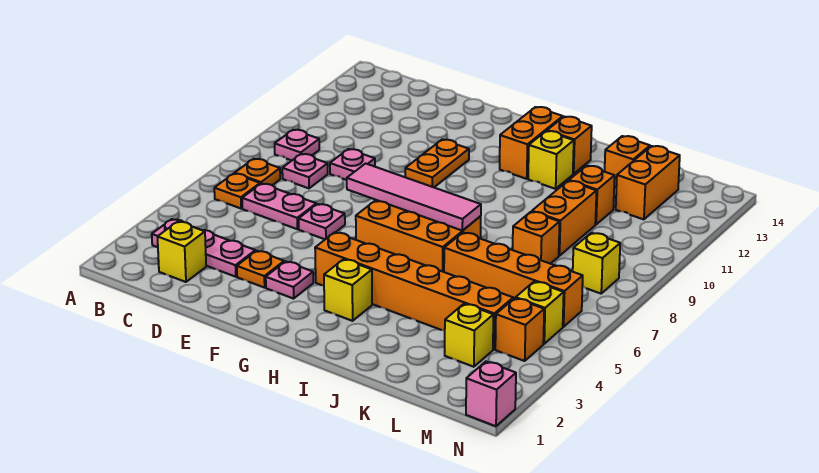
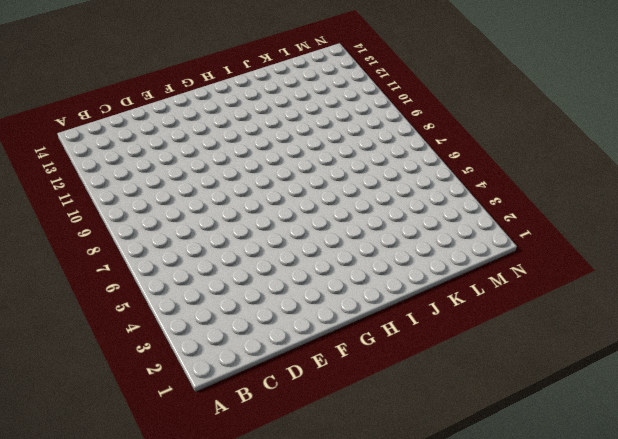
none -> pink 1x3 plate [152,219,255,277]
none -> orange 1x1 plate [214,174,260,208]
none -> orange 1x1 plate [235,159,280,185]
none -> pink 1x1 plate [275,130,319,160]

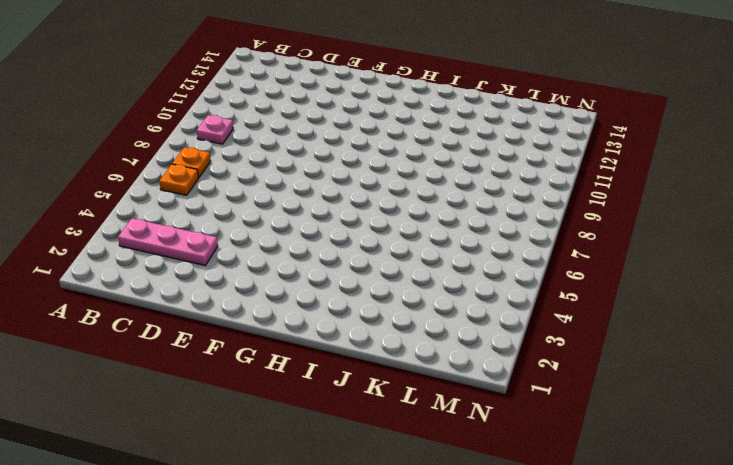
none -> yellow 1x1 brick [158,222,206,282]
none -> pink 1x2 plate [242,184,316,229]
none -> pink 1x1 plate [282,154,328,188]
none -> pink 1x1 plate [330,149,375,180]

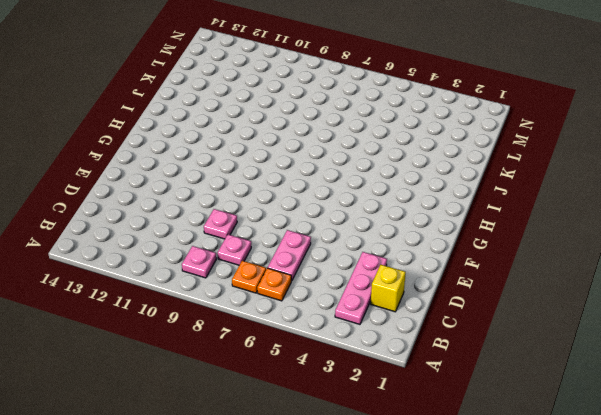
none -> orange 1x1 plate [237,251,284,288]
none -> pink 1x1 plate [299,204,345,239]
none -> pink 1x1 plate [266,261,313,299]
none -> orange 1x2 plate [405,140,469,187]

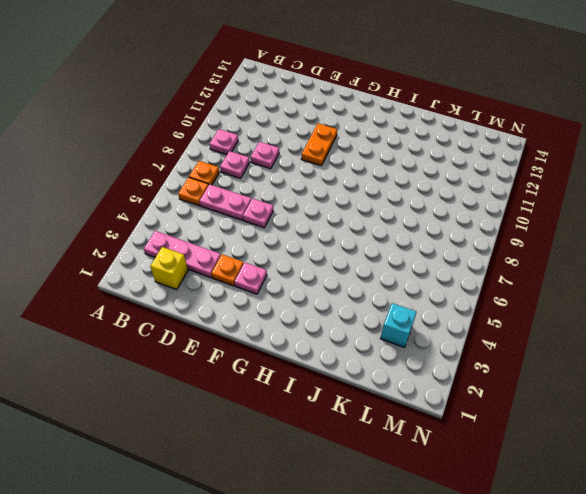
cyan 1x1 brick [380,303,416,347] -> yellow 1x1 brick [445,304,493,367]
none -> orange 1x6 brick [315,232,513,349]
none -> orange 2x3 brick [356,200,481,272]
none -> yellow 1x1 brick [324,259,372,321]
none -> orange 1x2 brick [500,107,563,179]

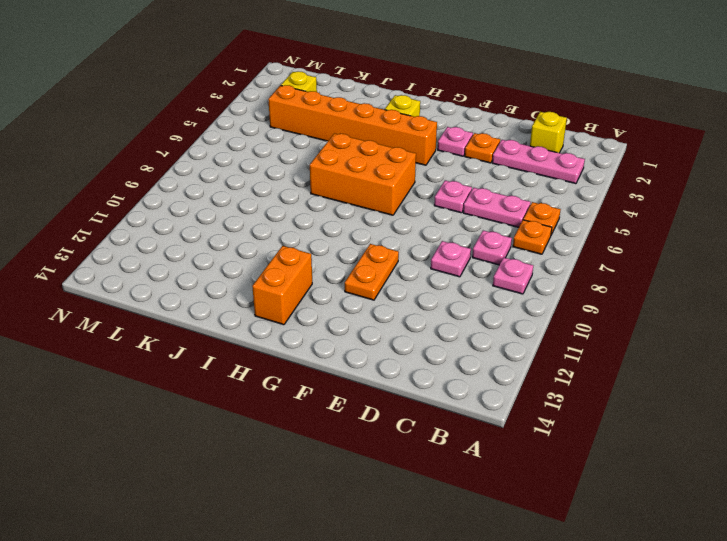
none -> yellow 1x1 brick [528,131,574,189]
none -> orange 1x1 brick [547,117,592,174]
none -> orange 1x4 brick [444,233,583,327]
none -> orange 1x1 brick [513,212,560,264]

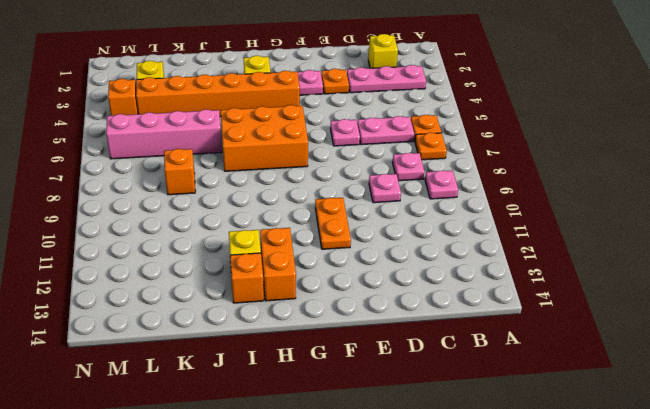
pink 1x4 brick [106,109,222,159] -> orange 1x4 brick [444,233,583,327]
none -> orange 1x2 brick [532,181,596,256]
none -> orange 1x1 brick [569,166,615,224]
none -> orange 1x1 brick [605,136,650,188]
none -> orange 1x2 brick [616,146,680,219]

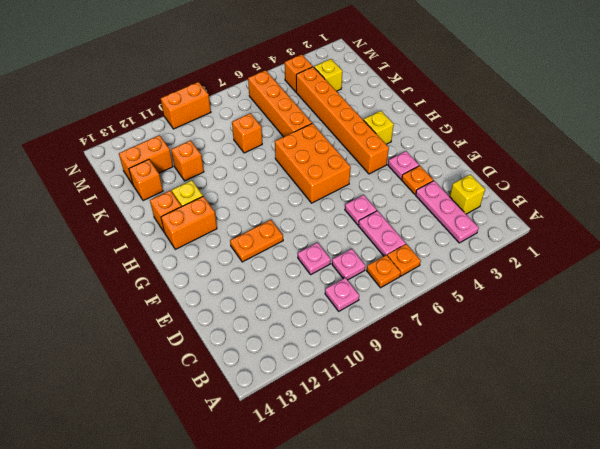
orange 1x2 brick [161,82,211,129] -> orange 1x2 brick moved to [532,181,596,256]
none -> yellow 1x1 brick [516,281,564,344]
none -> yellow 1x1 brick [573,233,620,294]
none -> pink 1x1 brick [466,361,516,426]
none -> pink 1x4 tile [347,163,481,231]

